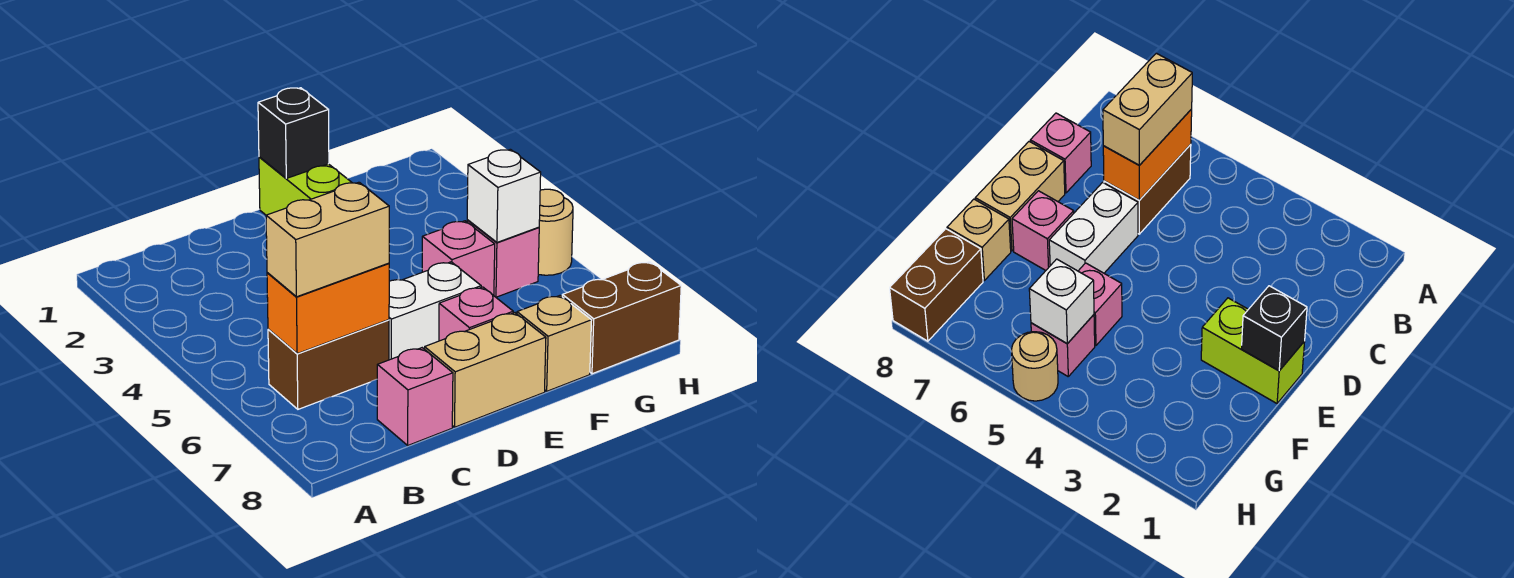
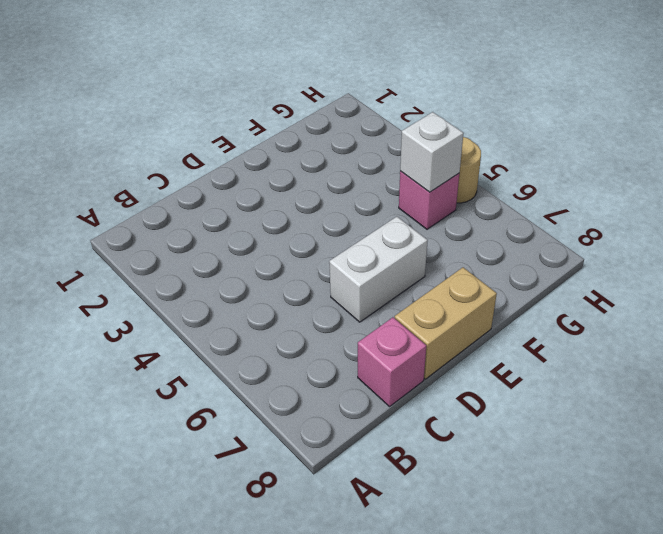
none -> brown 1x2 brick [268,320,389,409]
none -> lime 1x2 brick [259,157,352,215]
none -> pink 1x1 brick [439,287,513,341]

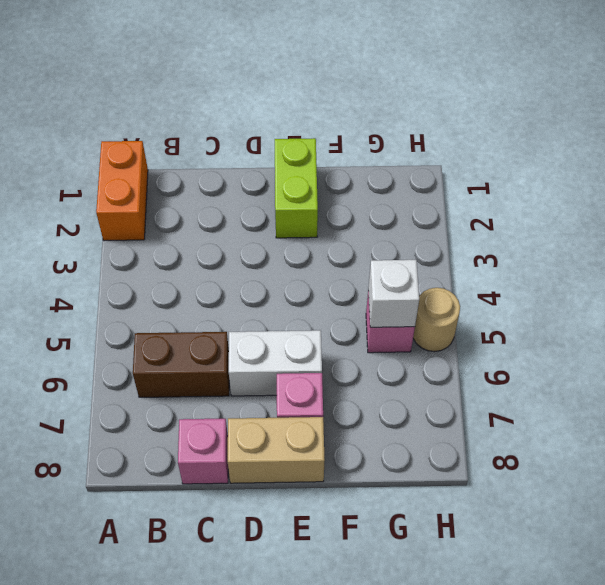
orange 1x2 brick [96,141,148,241] -> orange 1x2 brick turned to [267,263,389,354]
none -> pink 1x1 brick [422,221,495,295]
none -> tan 1x1 brick [517,295,592,391]
none -> brown 1x2 brick [562,262,681,374]

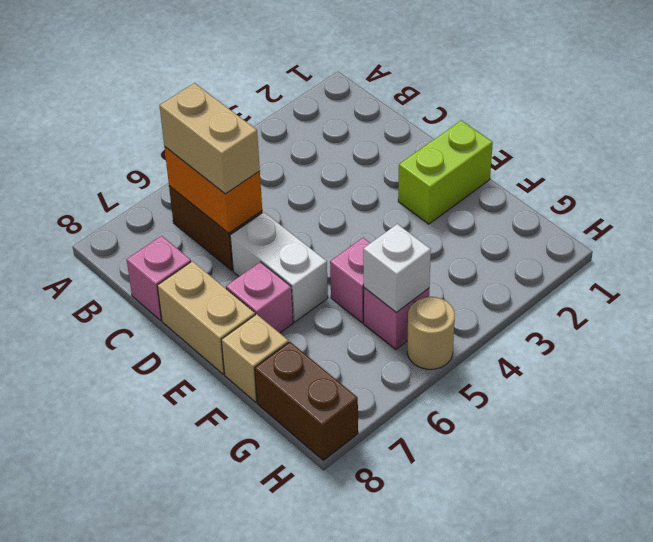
none -> black 1x1 brick [258,88,329,178]

